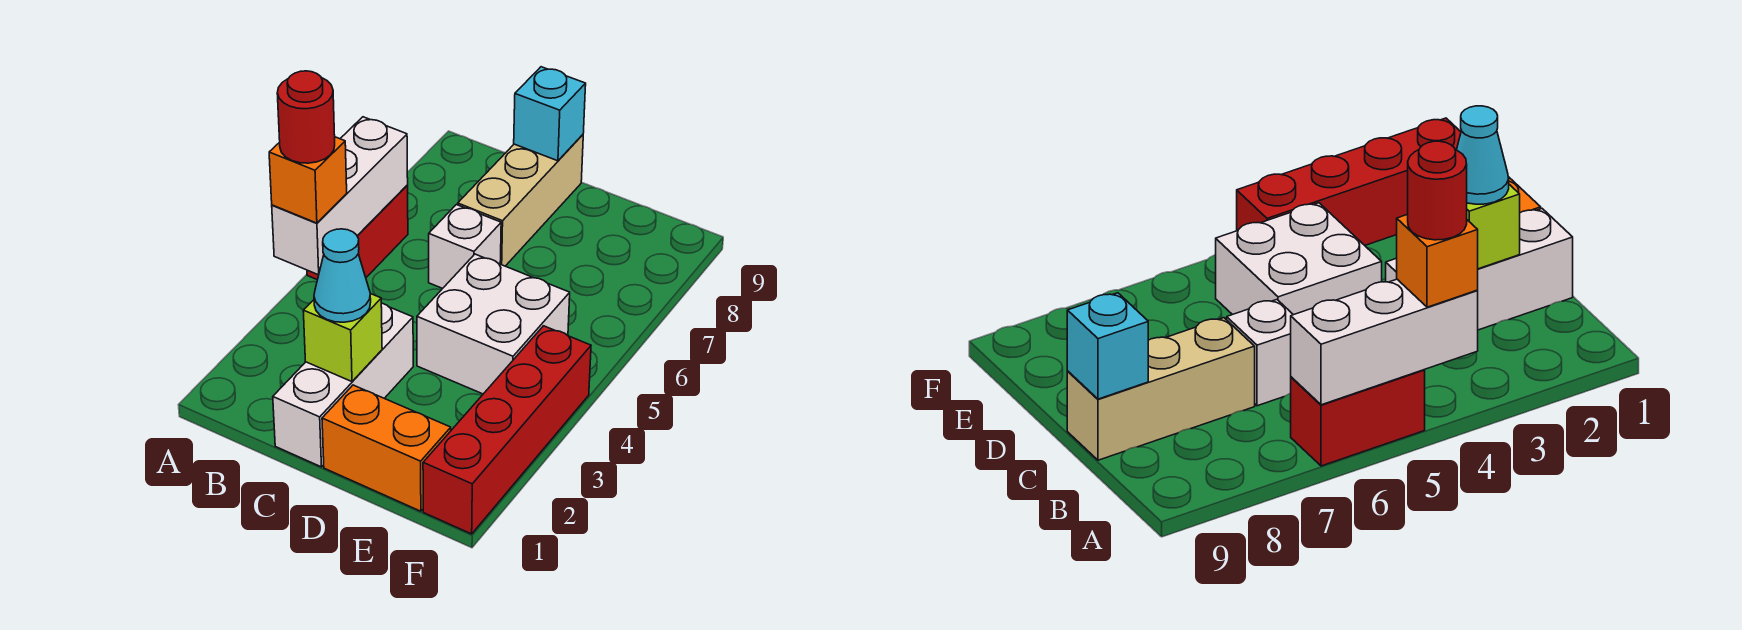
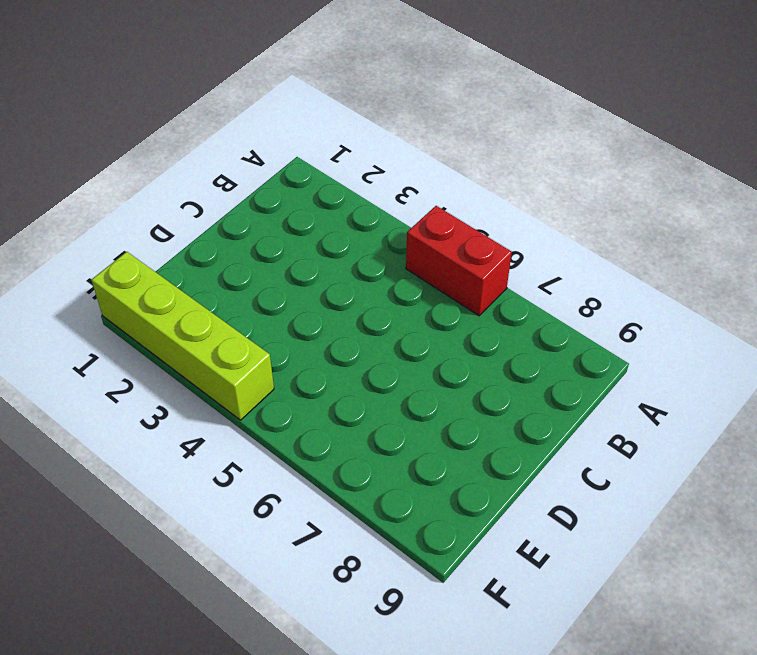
lime 1x4 brick [92,252,274,420] -> red 1x4 brick [423,326,591,534]
none -> white 1x3 brick [273,303,413,467]
none -> white 1x1 brick [429,205,501,289]
none -> tan 1x3 brick [458,135,583,266]

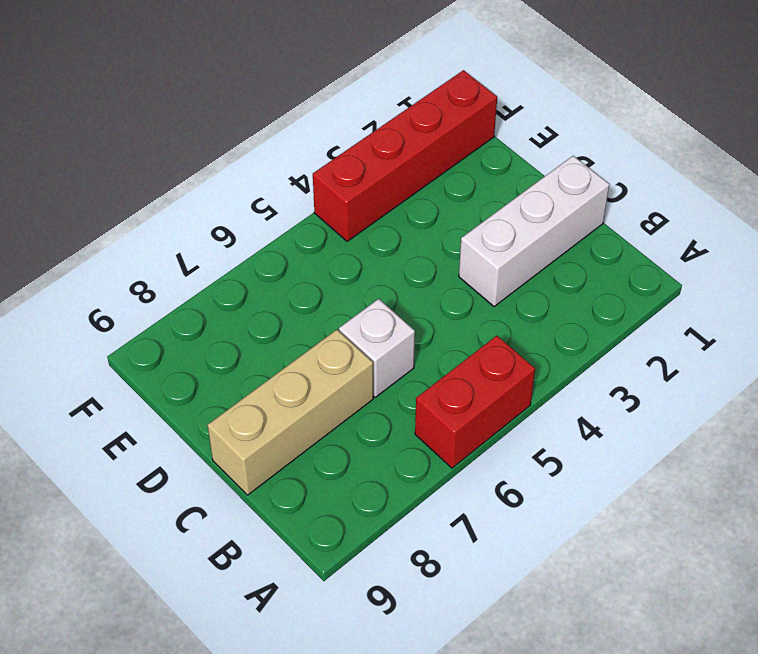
none -> orange 1x2 brick [322,385,451,511]
none -> white 2x2 brick [417,254,570,394]
none -> white 1x3 brick [272,117,408,275]

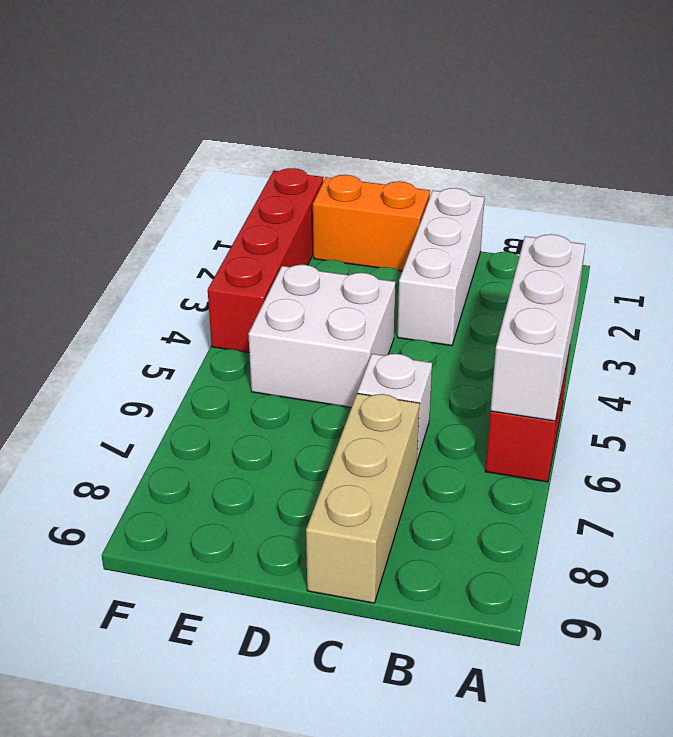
none -> lime 1x1 brick [303,294,382,382]
none -> cyan 1x1 brick [514,67,586,161]
none -> orange 1x1 brick [269,137,347,223]

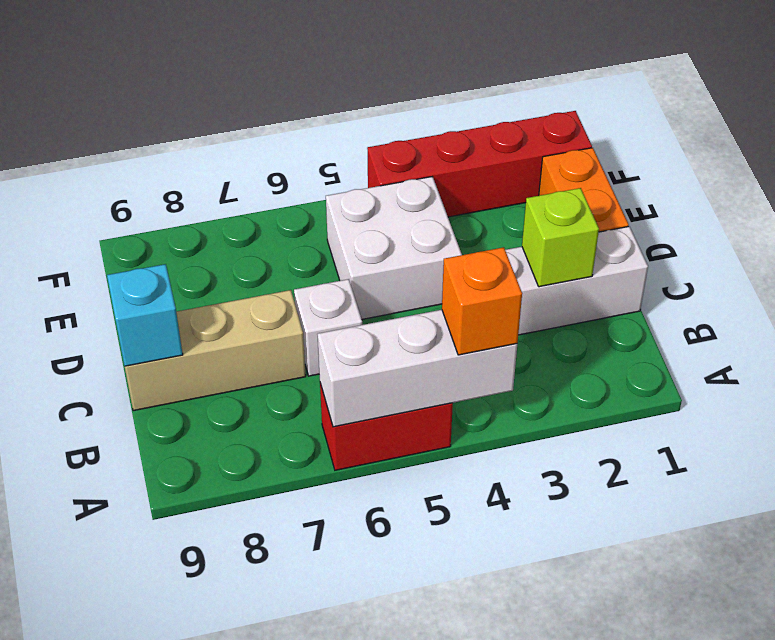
none -> cyan 1x1 cone [314,229,371,322]
none -> red 1x1 round brick [277,71,335,163]

